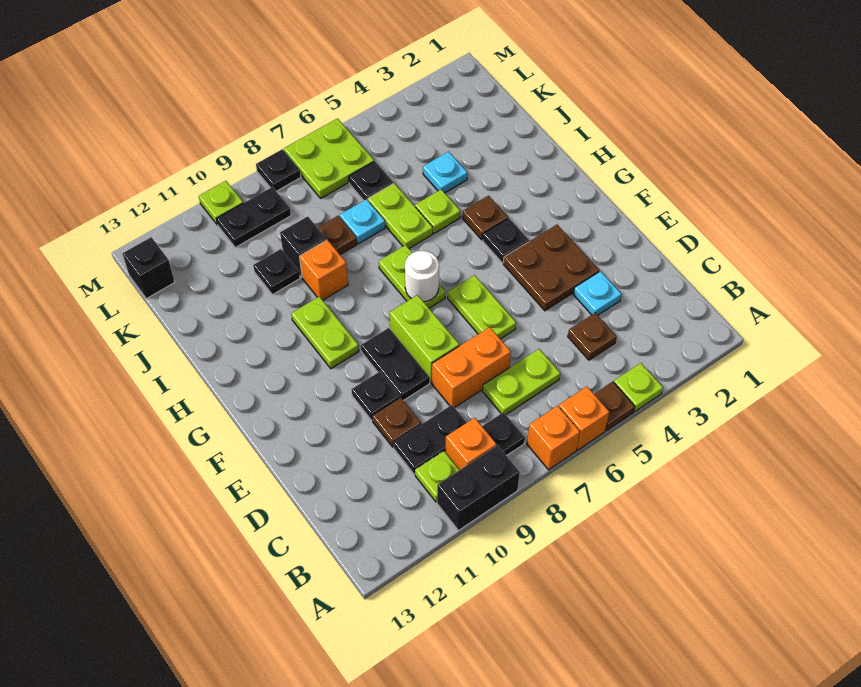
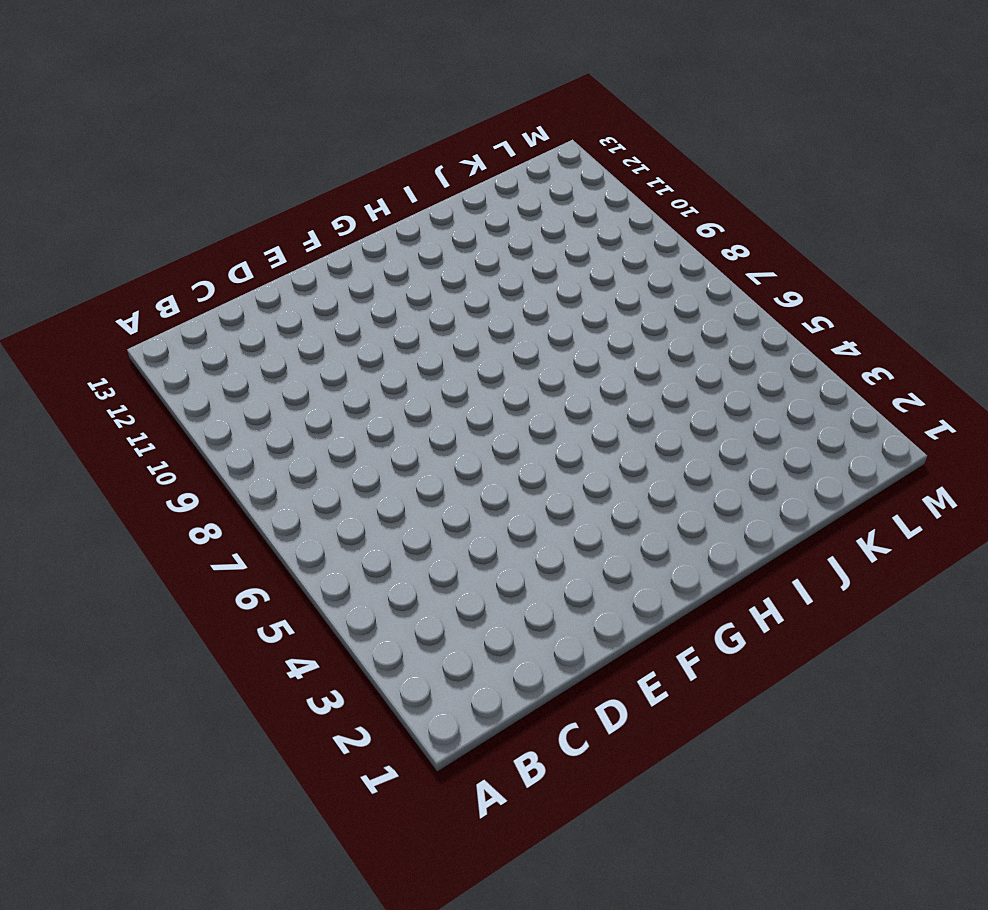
none -> lime 1x1 plate [614,363,663,412]
none -> brown 1x1 plate [594,382,635,431]
none -> orange 1x1 brick [559,387,609,450]
none -> orange 1x1 brick [527,406,580,470]

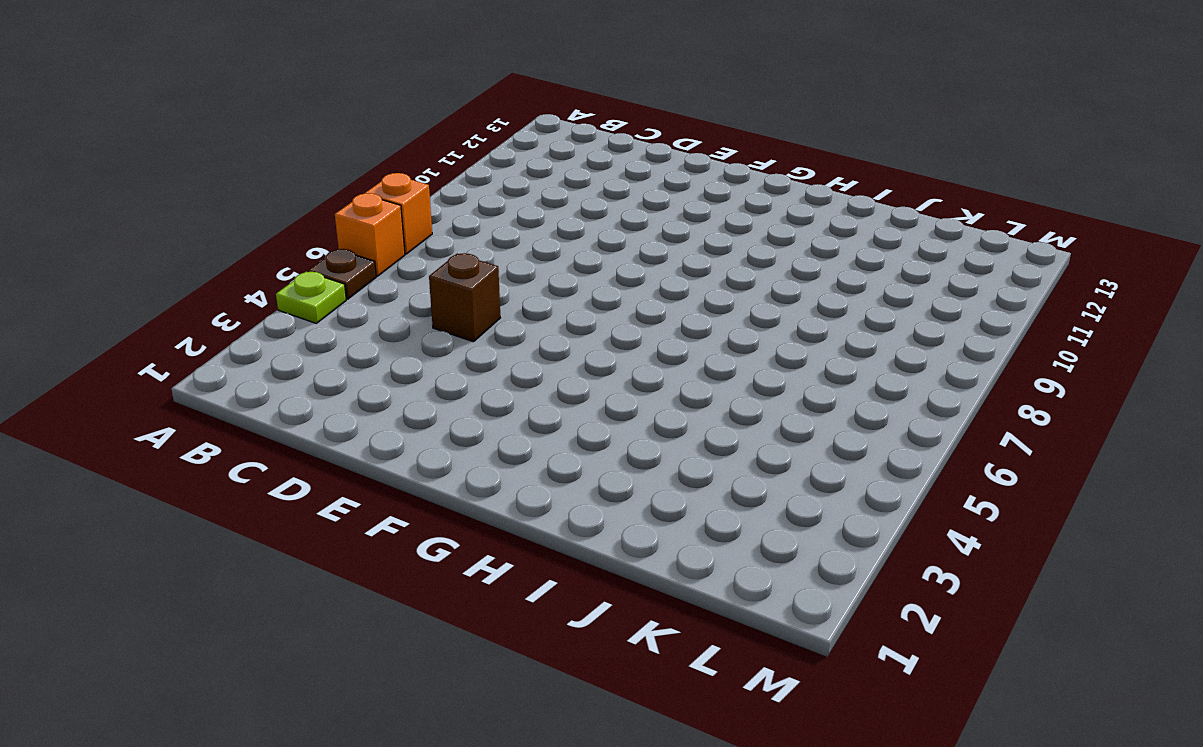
brown 1x1 brick [429,253,500,342] -> none
none -> black 1x2 brick [437,445,520,531]
none -> black 1x1 plate [482,412,525,456]
none -> orange 1x1 brick [445,418,496,470]
none -> lime 1x1 plate [415,451,459,502]

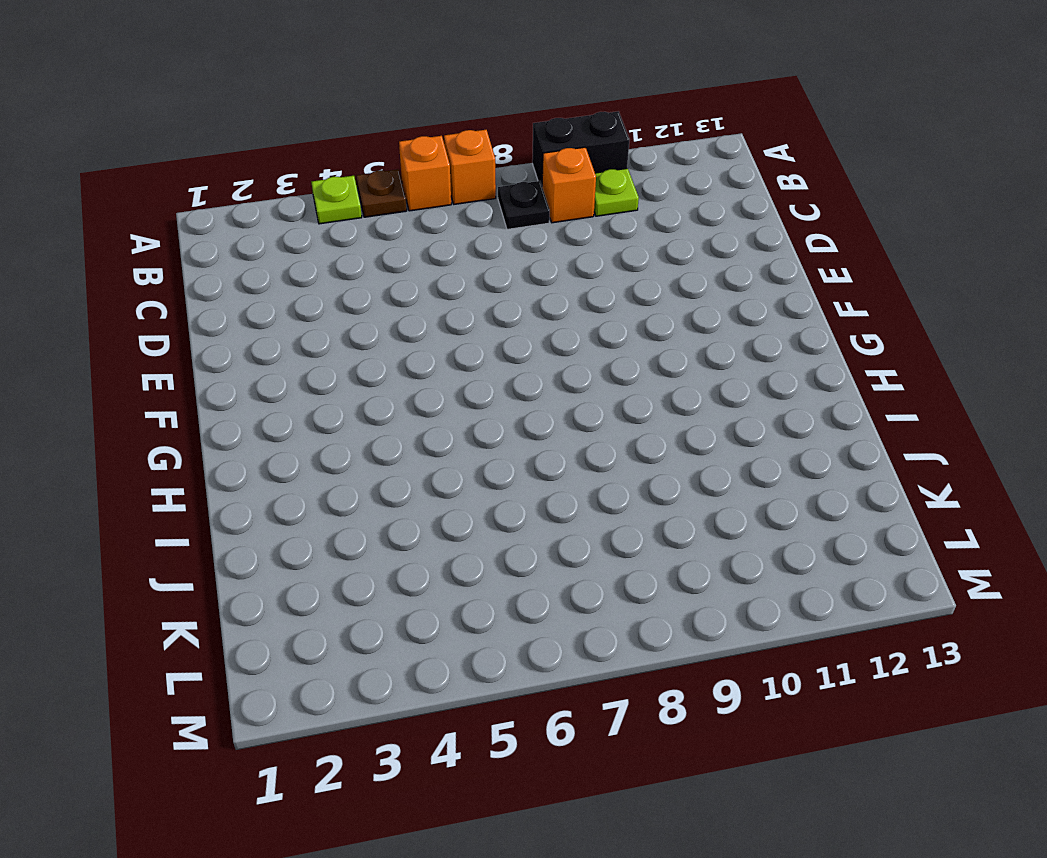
none -> brown 1x1 plate [568,313,617,360]
none -> lime 1x2 plate [483,349,560,414]
none -> black 1x2 plate [393,405,467,474]
none -> cyan 1x1 plate [573,271,621,315]

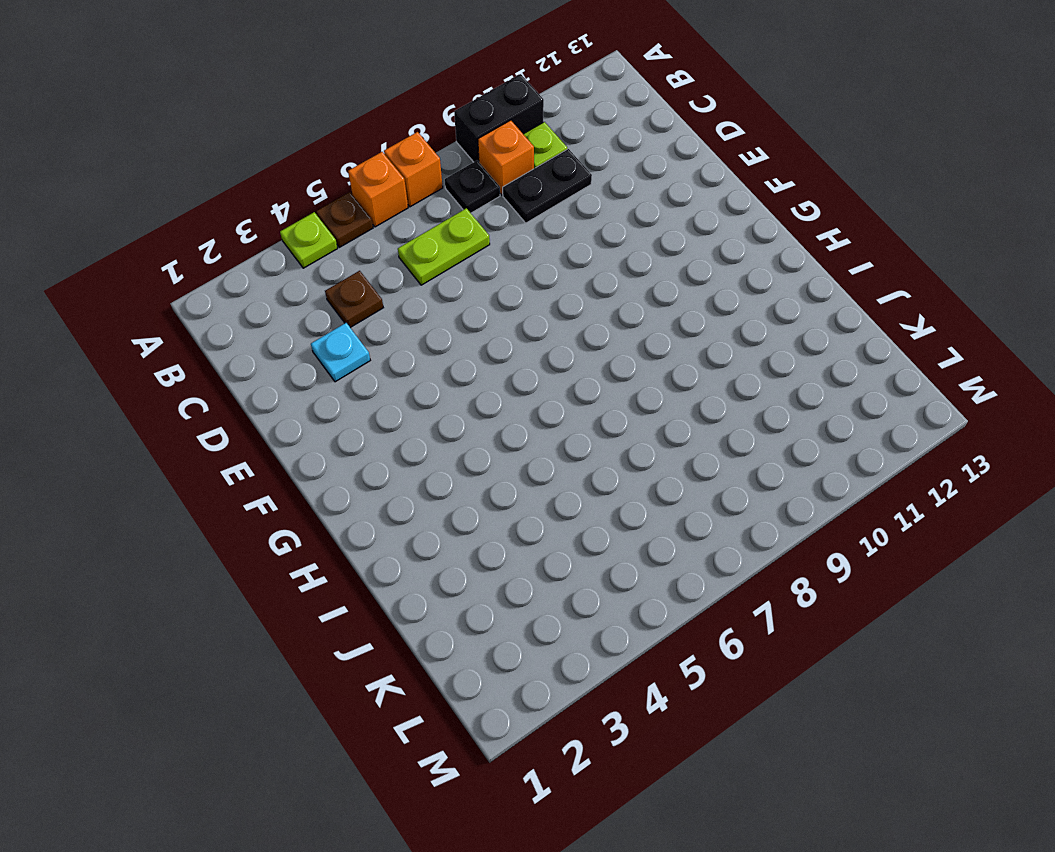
none -> orange 1x2 brick [432,327,511,407]
none -> brown 1x1 plate [372,398,421,447]
none -> brown 2x2 plate [503,225,599,311]
none -> lime 1x2 plate [448,275,516,339]

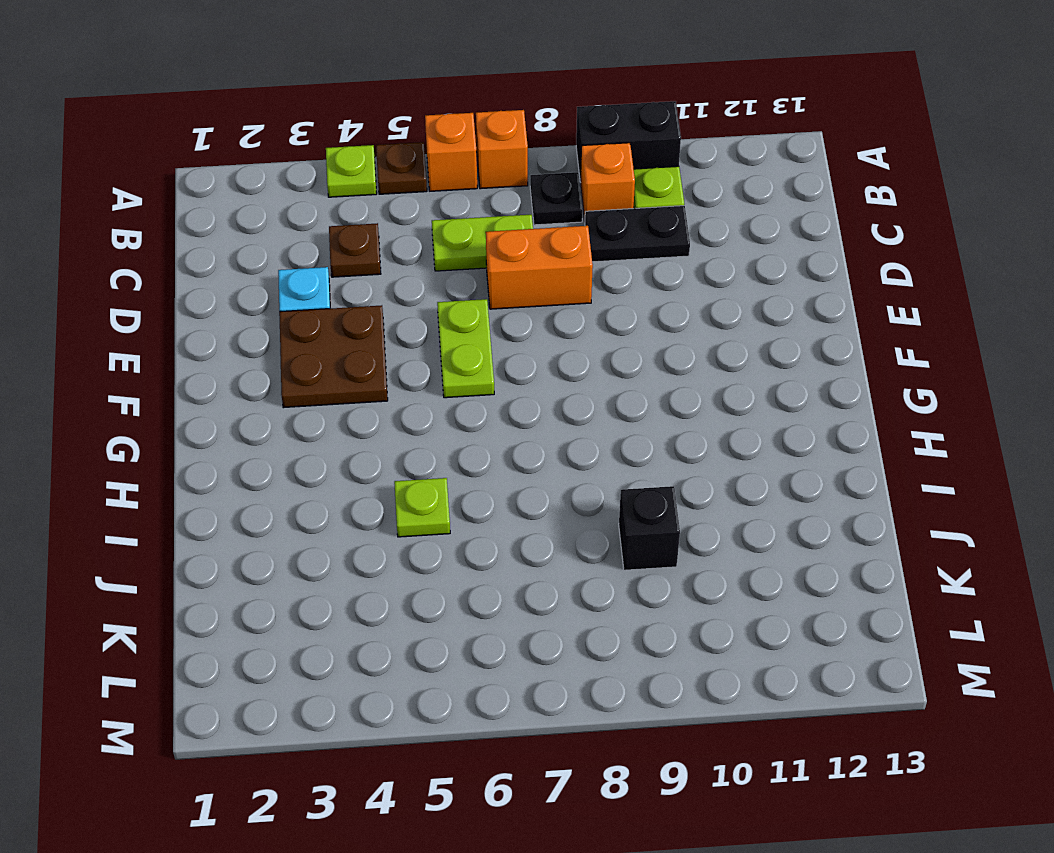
none -> brown 1x1 plate [372,398,421,447]
none -> lime 1x2 brick [390,295,459,383]
none -> black 1x2 plate [361,328,430,400]
none -> black 1x1 plate [351,372,400,420]

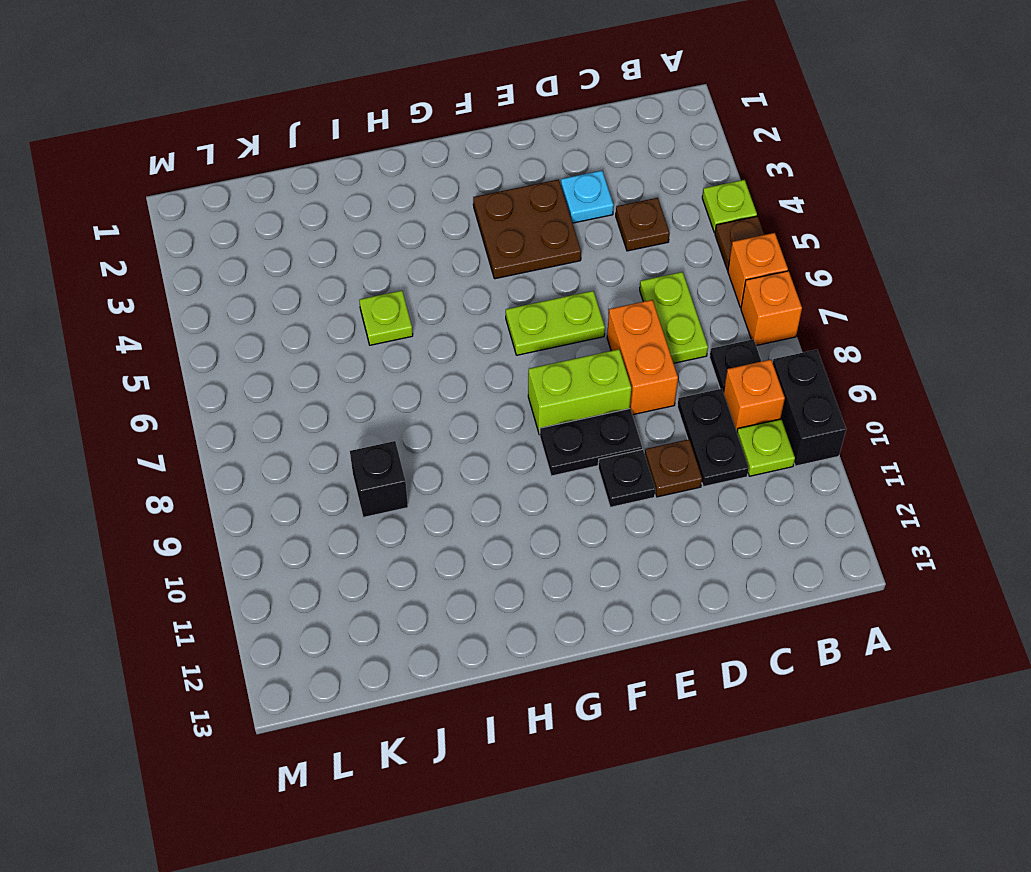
none -> black 1x1 plate [483,218,529,263]
none -> lime 1x2 plate [379,245,445,308]
none -> lime 1x2 plate [291,297,359,368]
none -> brown 1x1 plate [462,196,508,240]

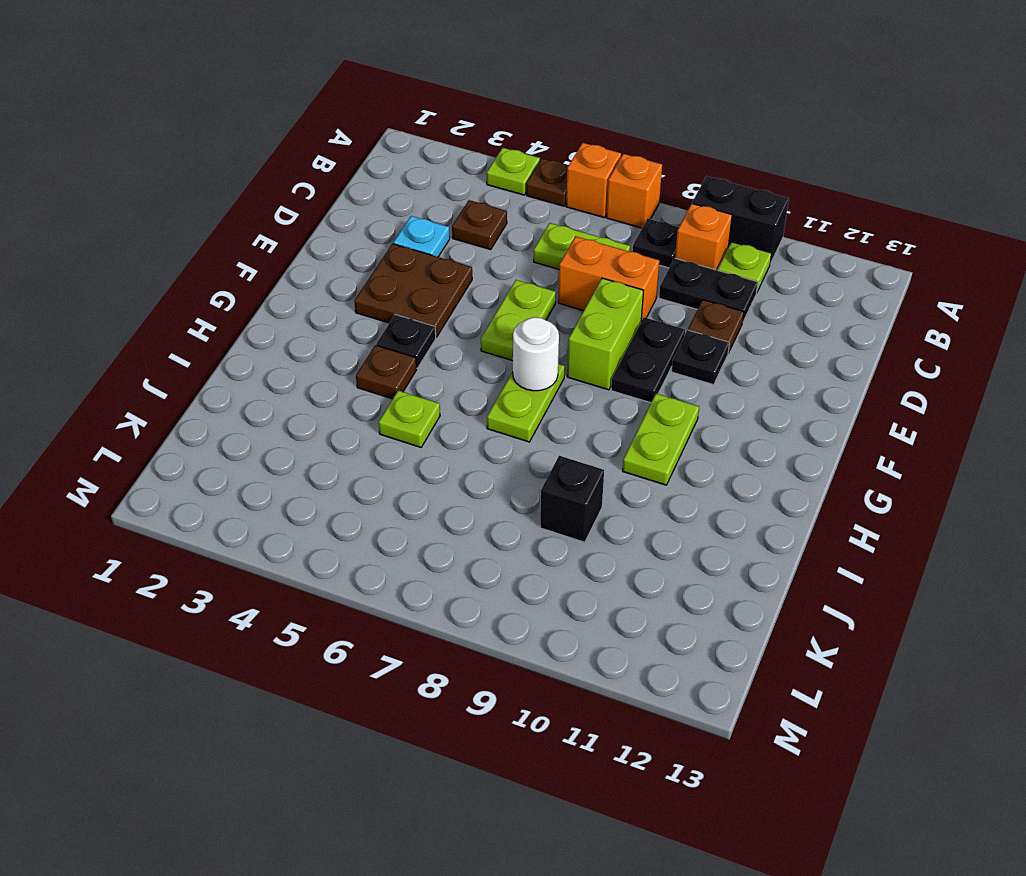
none -> lime 1x2 plate [368,183,433,248]
none -> orange 1x1 brick [299,240,348,300]
none -> cyan 1x1 plate [423,152,467,193]
none -> cyan 1x1 plate [340,199,385,244]

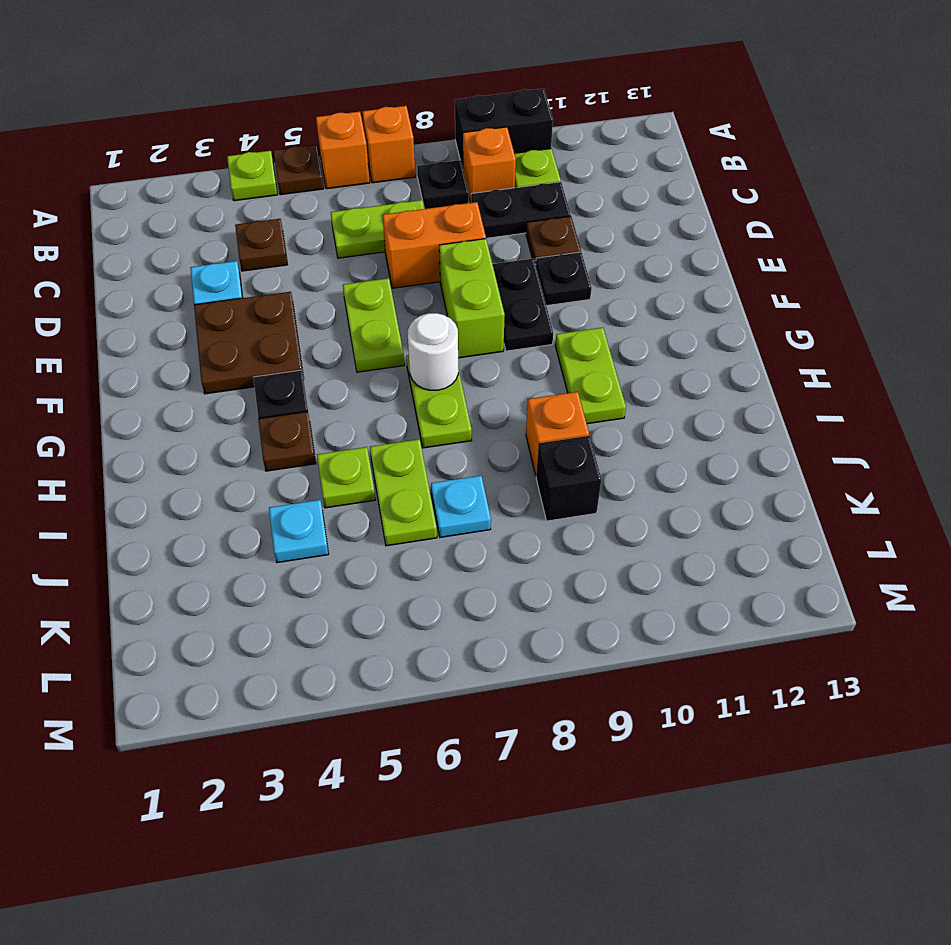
none -> brown 1x1 plate [318,216,357,255]
none -> black 1x1 plate [253,249,300,295]
none -> black 1x1 plate [349,161,393,200]
none -> lime 2x2 plate [284,119,374,198]

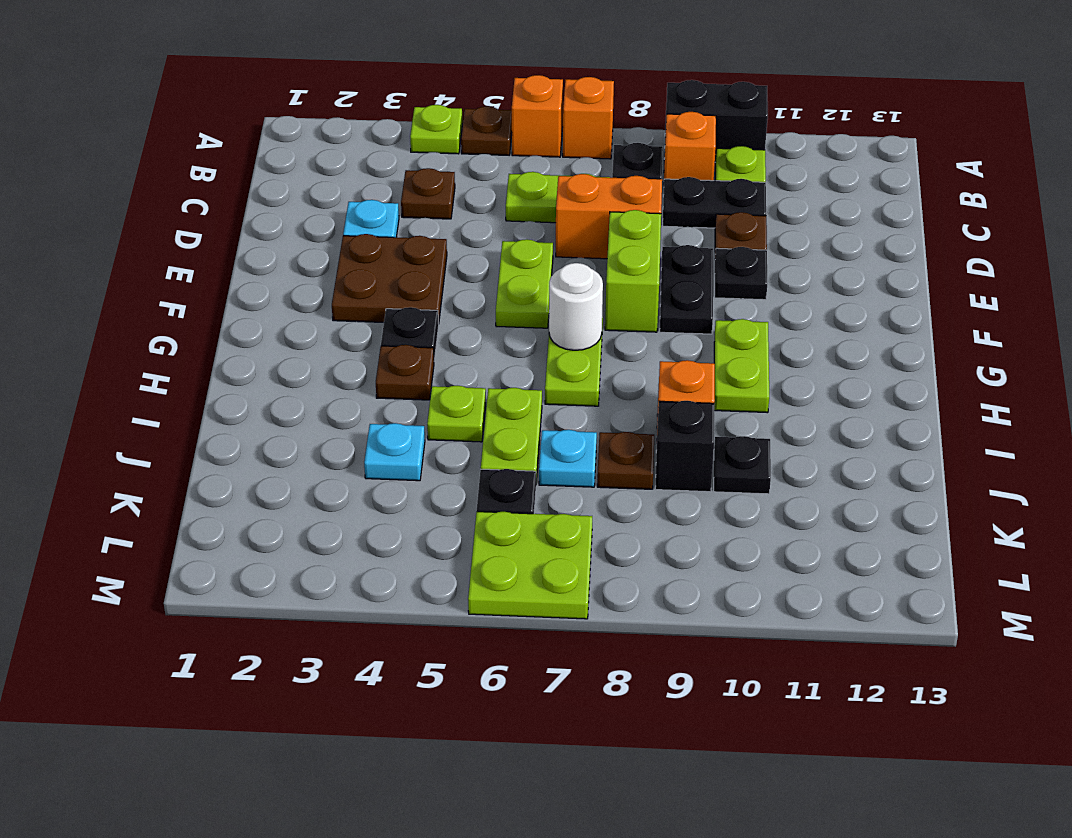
none -> black 1x2 plate [217,187,291,248]
none -> black 1x1 brick [122,237,175,299]
none -> black 1x1 plate [256,149,301,191]
none -> lime 1x1 plate [199,181,243,225]

